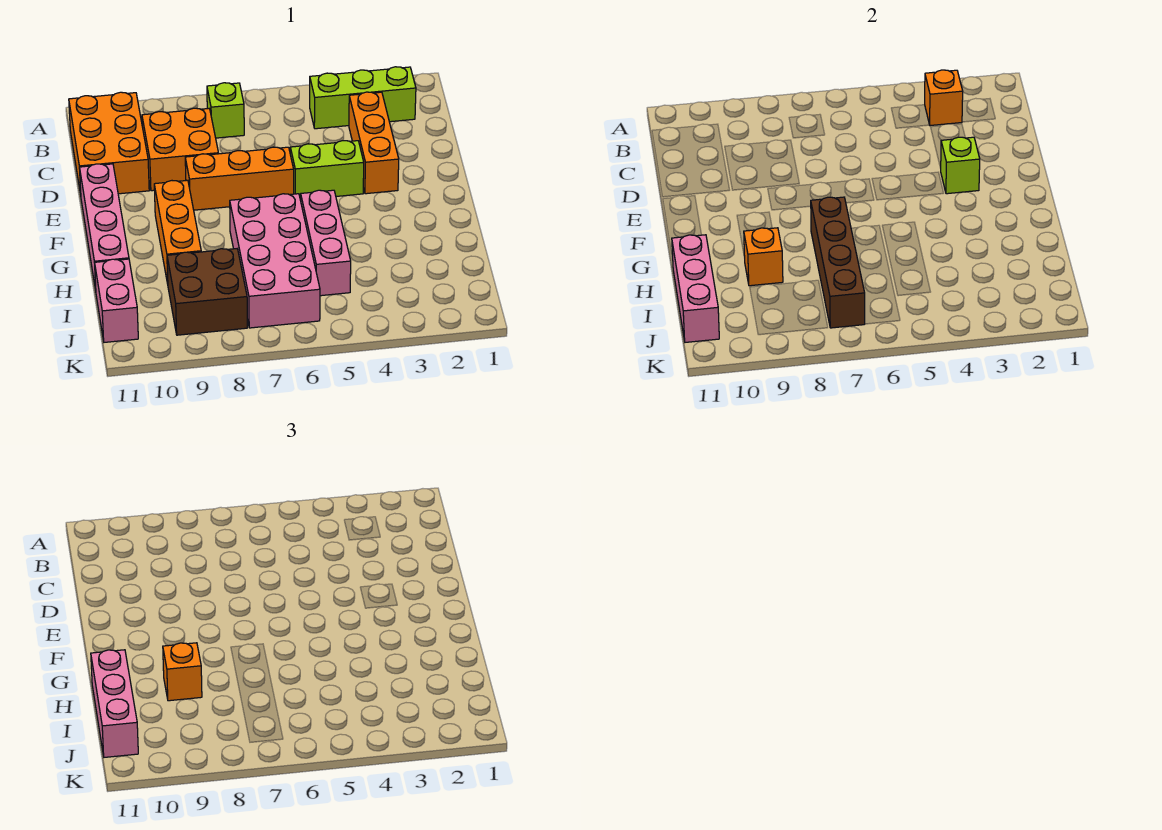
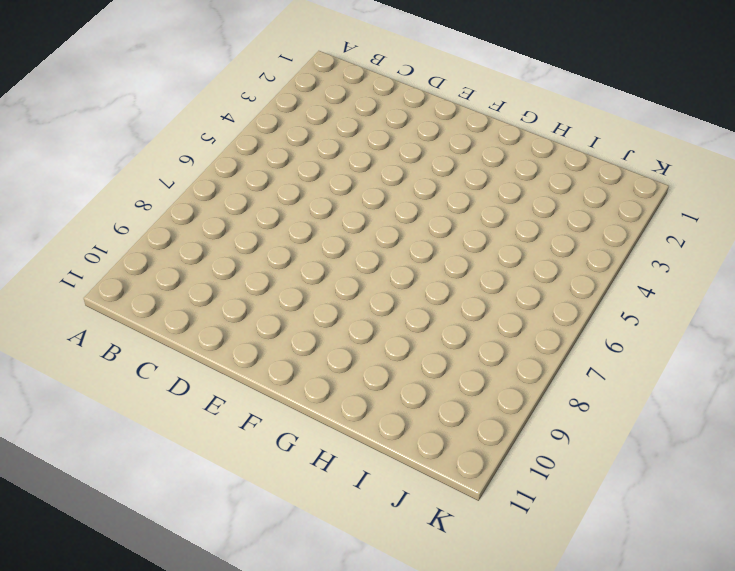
none -> lime 1x3 brick [310,67,416,129]
none -> lime 1x1 brick [207,83,244,138]
none -> orange 2x3 brick [69,92,149,195]

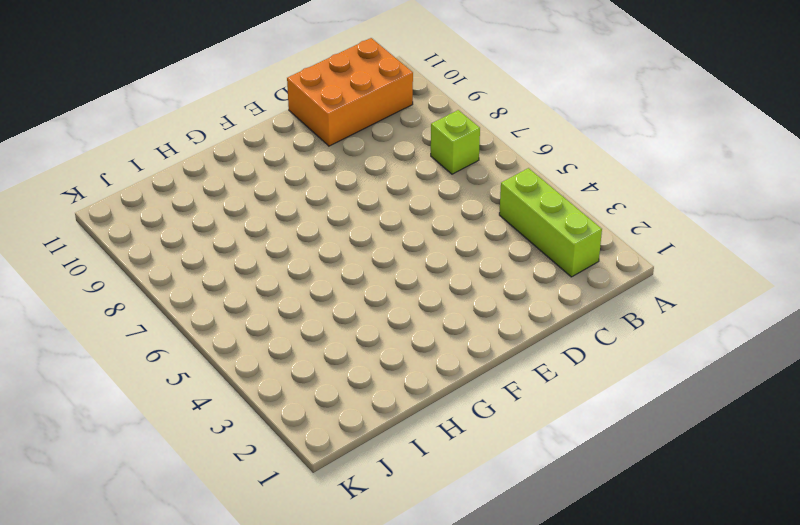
none -> orange 1x3 brick [349,92,399,194]
none -> orange 2x2 brick [142,108,219,191]
none -> lime 1x2 brick [290,141,364,200]

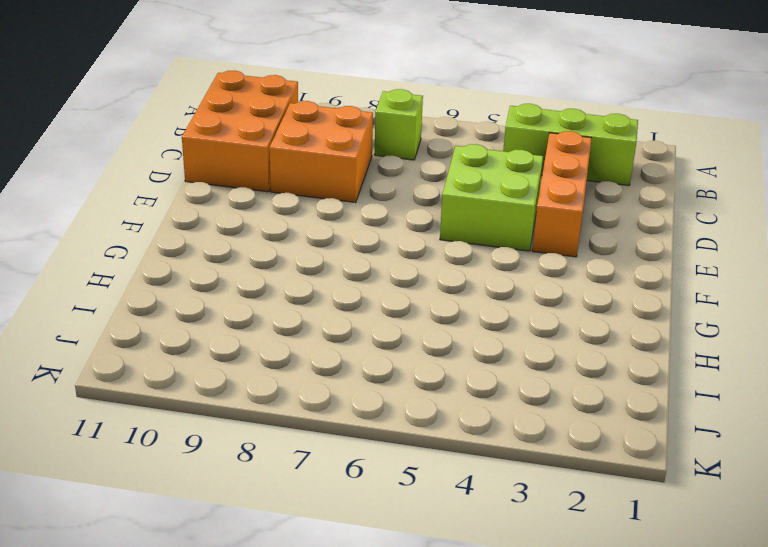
lime 2x2 brick [440,144,543,251] -> lime 1x2 brick [290,141,364,200]
none -> orange 1x3 brick [185,147,294,210]
none -> pink 1x4 brick [80,164,129,290]
none -> orange 1x3 brick [154,180,201,284]

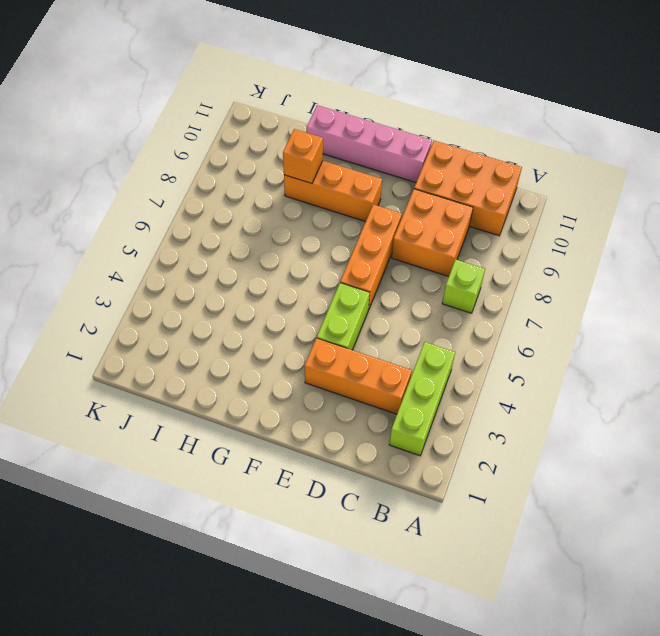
none -> pink 1x3 brick [301,190,351,296]
none -> pink 2x4 brick [230,194,320,328]
none -> brown 2x2 brick [167,249,247,335]

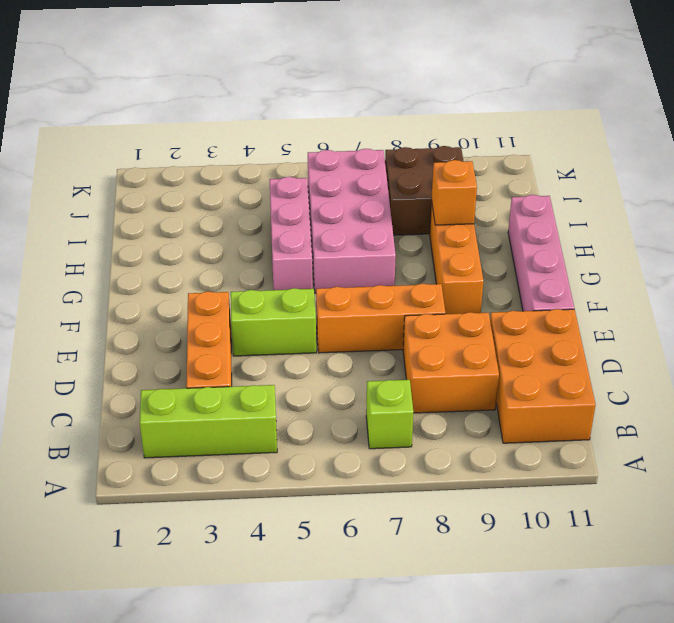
none -> pink 1x2 brick [95,259,138,342]
none -> orange 1x1 brick [925,70,963,126]
none -> lime 1x1 brick [941,137,980,194]

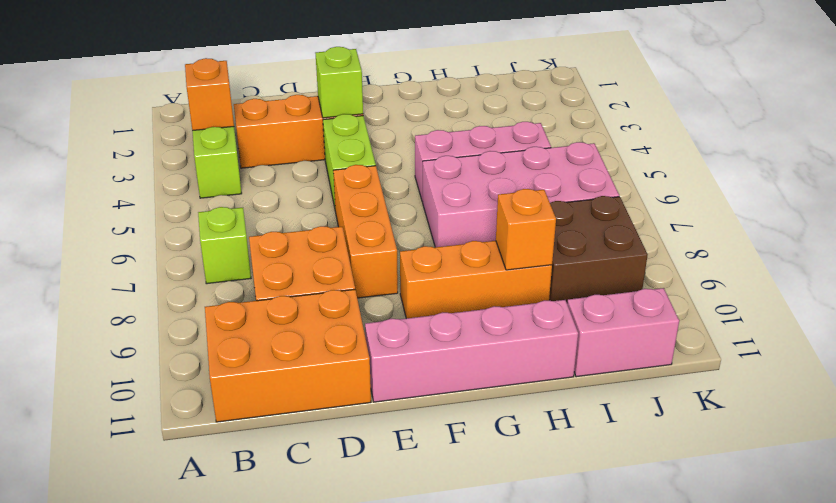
none -> brown 1x4 brick [811,197,865,328]
none -> pink 1x3 brick [672,235,719,342]
none -> orange 1x1 brick [163,643,202,701]

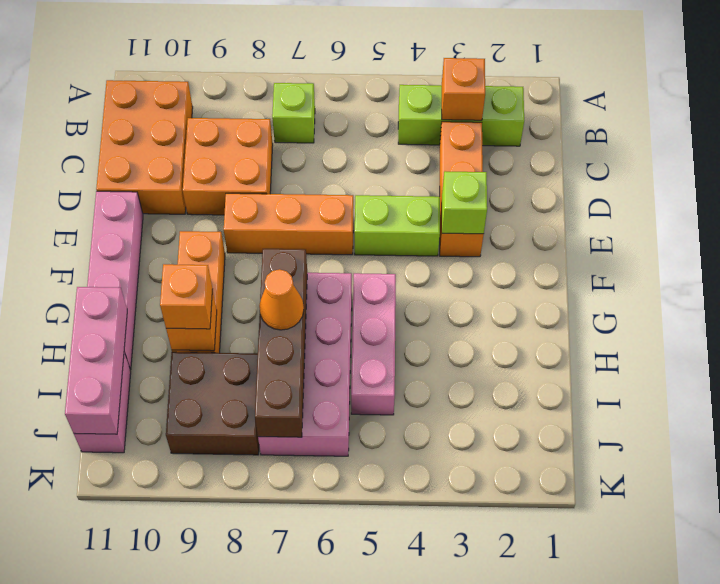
orange 1x1 cone [259,269,304,330] -> none
none -> pink 1x3 brick [91,650,138,757]

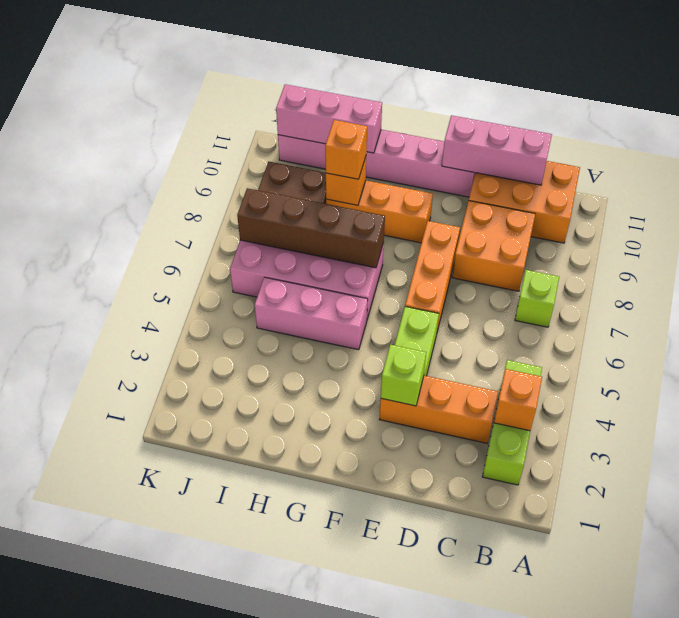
pink 1x3 brick [442,115,552,185] -> pink 1x3 brick moved to [91,650,138,757]

